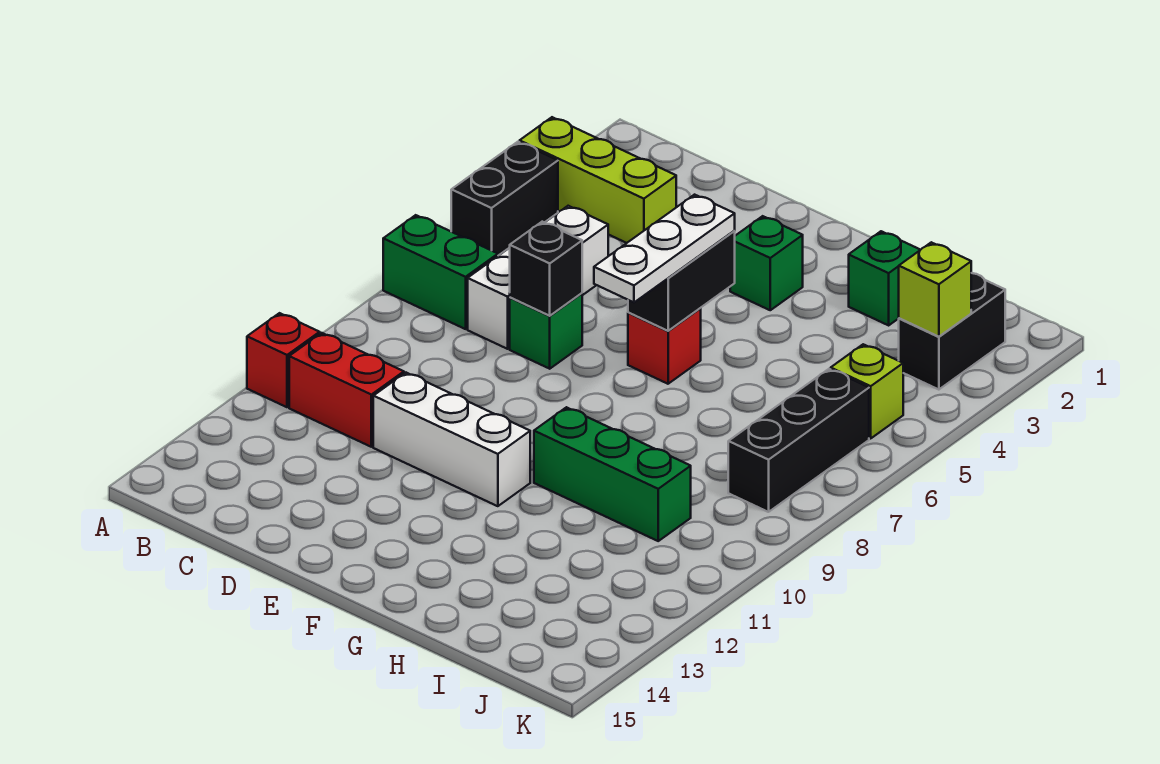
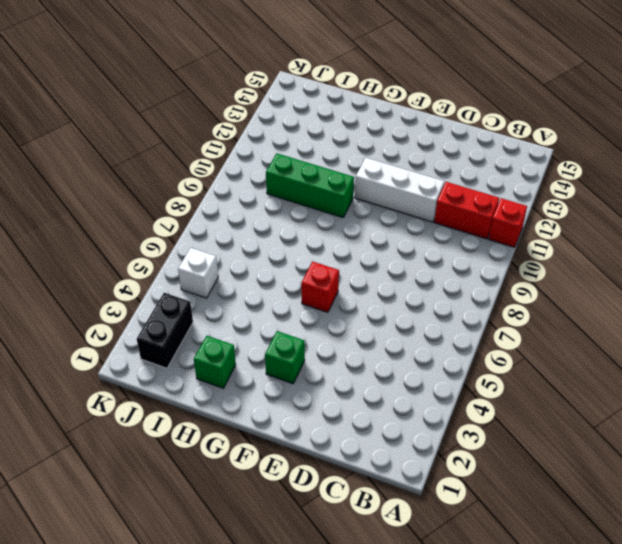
white 1x1 brick [178,248,218,298] -> lime 1x1 brick [831,344,903,438]
none -> lime 1x3 brick [520,117,676,243]
none -> black 1x2 brick [451,142,558,256]
none -> green 1x2 brick [383,215,498,329]

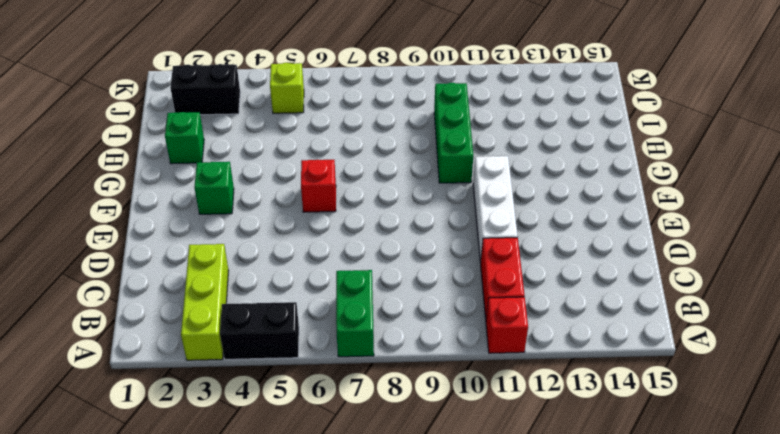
none -> white 1x3 brick [468,206,608,349]
none -> green 1x1 brick [510,293,582,369]
none -> black 1x3 brick [728,369,869,512]

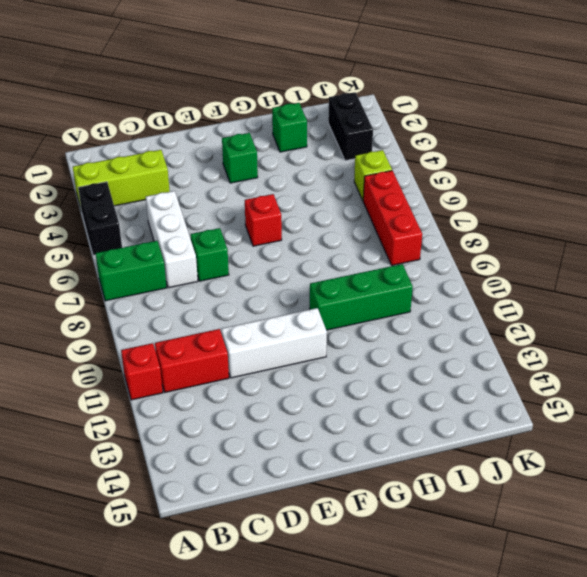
red 1x3 brick [363,171,422,265] -> black 1x3 brick [728,369,869,512]
none -> black 1x1 brick [510,222,582,316]
none -> black 1x2 brick [628,231,735,331]
none -> lime 1x1 brick [899,242,971,337]

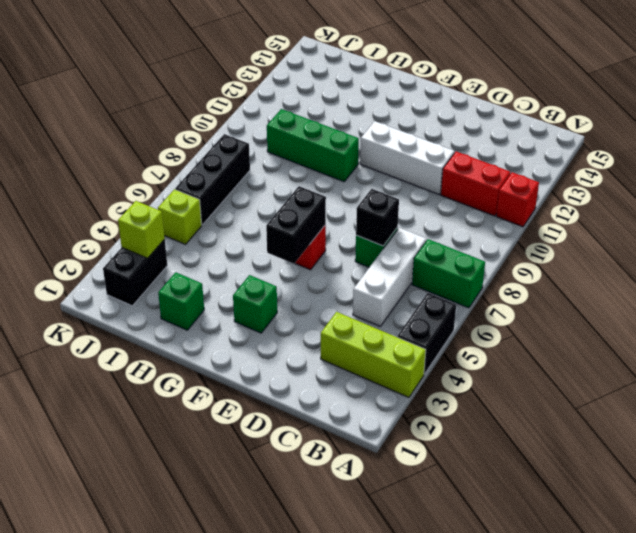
none -> white 1x3 plate [594,195,735,302]

